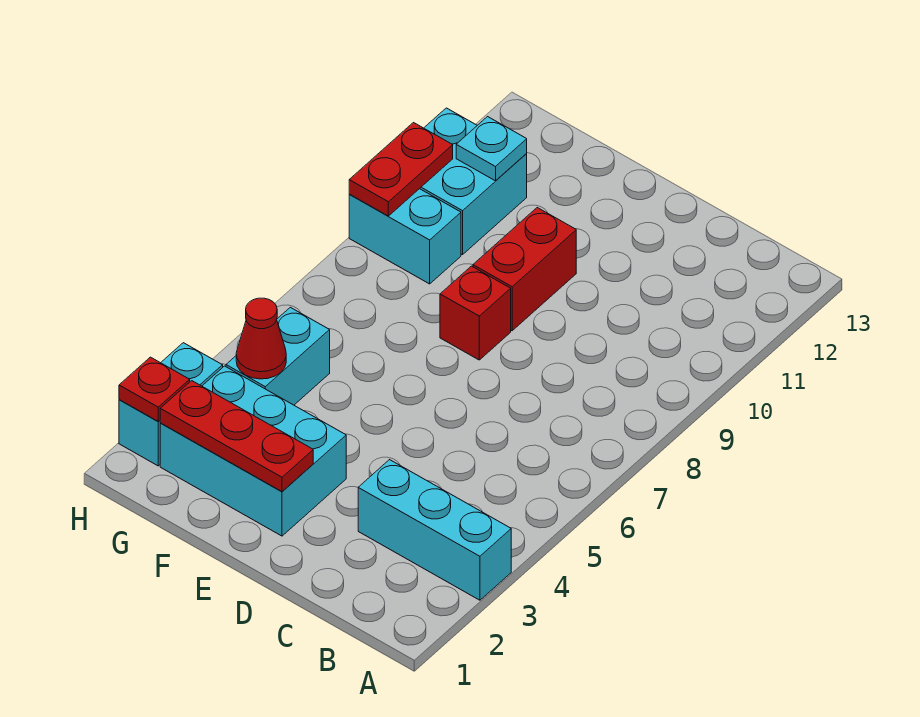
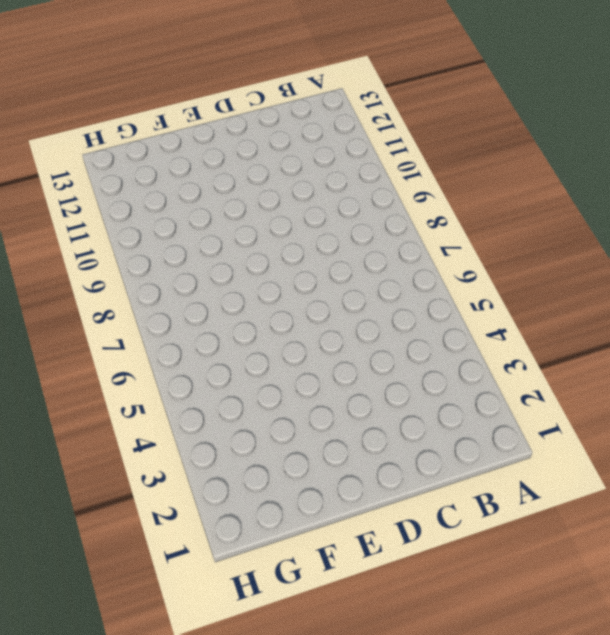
none -> cyan 1x3 brick [358,460,511,600]
none -> cyan 2x3 brick [160,366,346,536]
none -> red 1x1 brick [440,266,511,360]

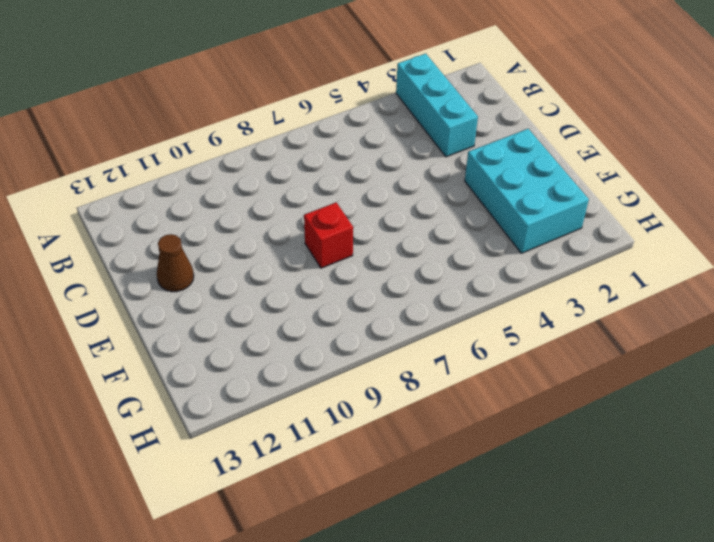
brown 1x1 cone [157,234,194,292] -> none
none -> red 1x2 brick [473,208,576,331]
none -> cyan 1x2 brick [226,307,330,405]
none -> cyan 1x2 brick [349,189,461,284]

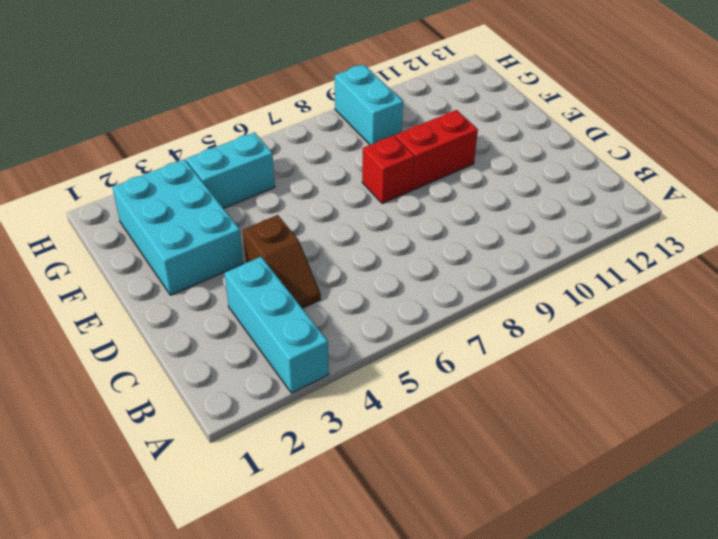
brown 1x2 slope [243,215,321,308] -> none
none -> cyan 2x2 brick [420,108,527,255]
none -> cyan 1x2 brick [119,343,223,466]
none -> red 1x3 plate [160,381,313,491]

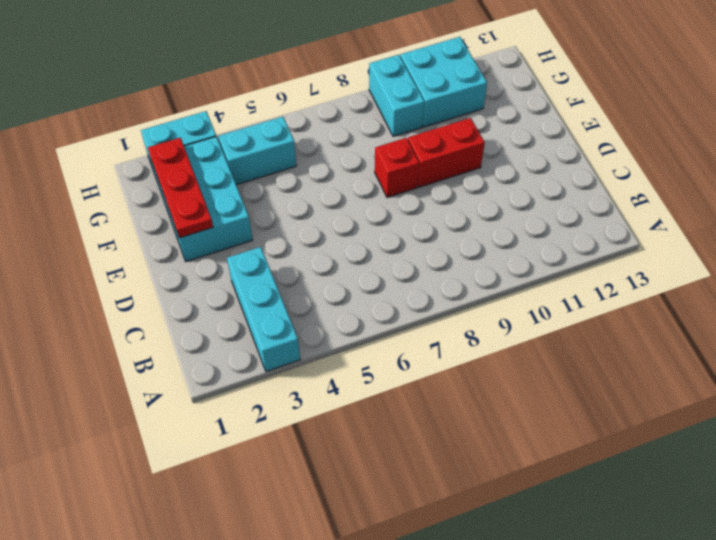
none -> red 1x1 cone [236,298,286,379]
none -> cyan 1x1 plate [456,117,527,181]
none -> red 1x1 plate [119,357,190,421]

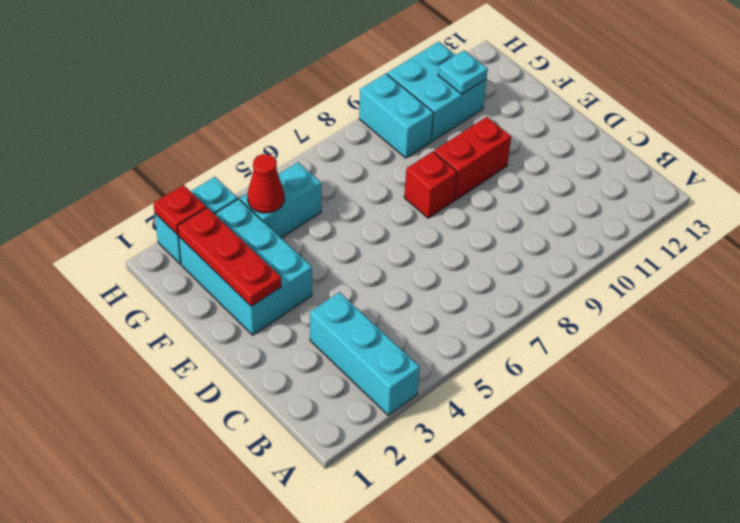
none -> red 1x2 plate [349,123,453,216]

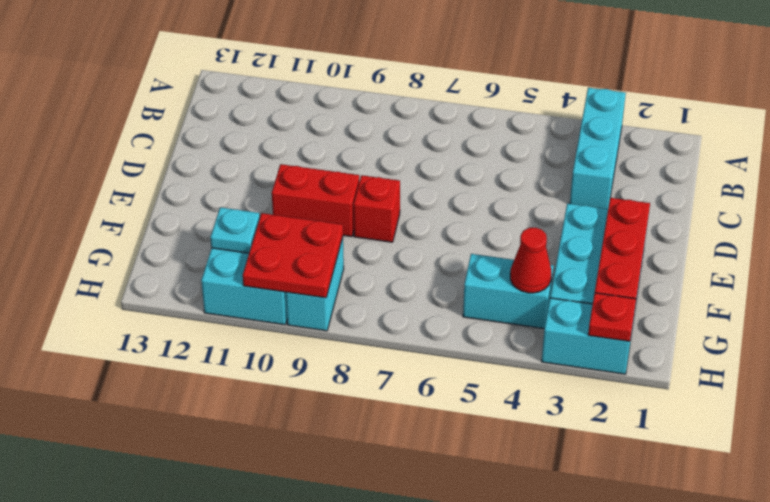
red 2x2 plate [243,213,343,298] -> red 1x2 plate [349,123,453,216]

